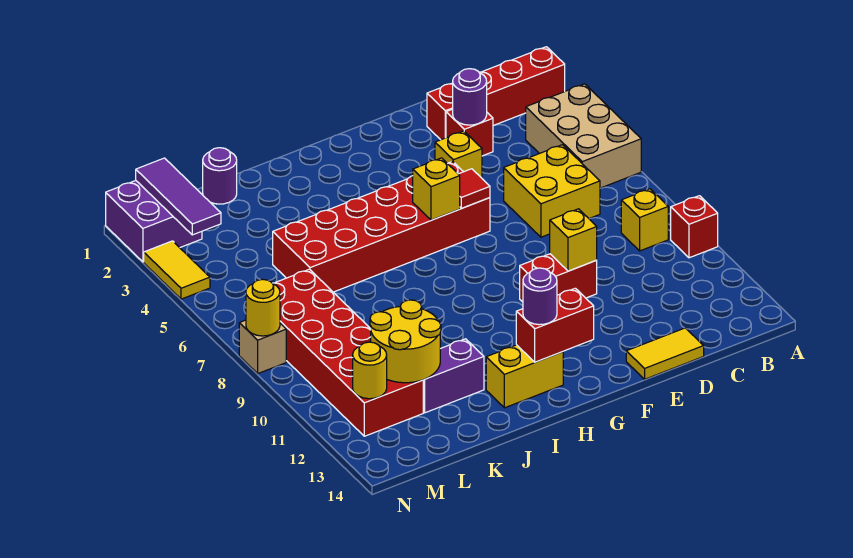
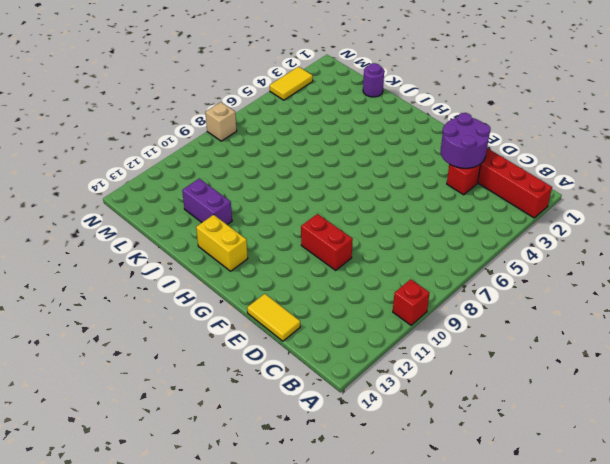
purple 2x2 round brick [441,113,491,168] -> purple 1x1 round brick [453,69,487,125]
none -> tan 2x3 brick [526,84,641,188]
none -> yellow 1x1 brick [621,189,668,251]
none -> yellow 2x2 brick [504,145,600,237]

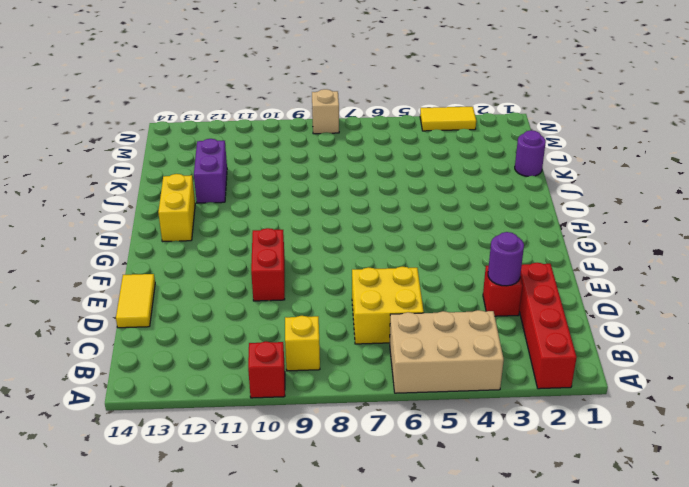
none -> yellow 1x1 brick [435,131,482,178]
none -> red 2x6 brick [273,161,490,292]
none -> red 2x6 brick [273,269,423,436]

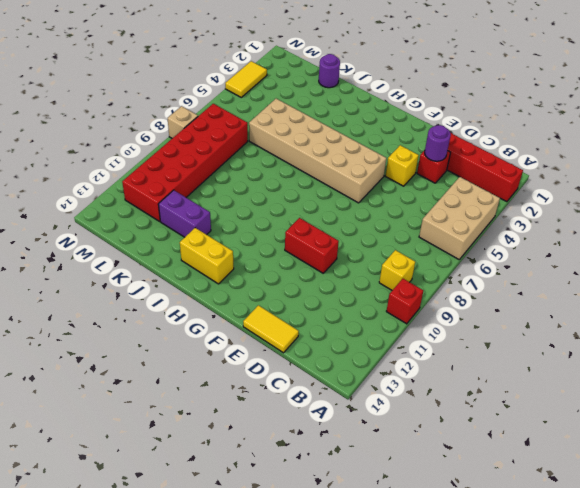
tan 2x6 brick [249,99,386,203] -> red 2x6 brick [273,161,490,292]
none -> yellow 2x2 brick [504,145,600,237]
none -> purple 2x2 brick [106,181,202,262]
none -> yellow 1x1 brick [550,209,597,271]

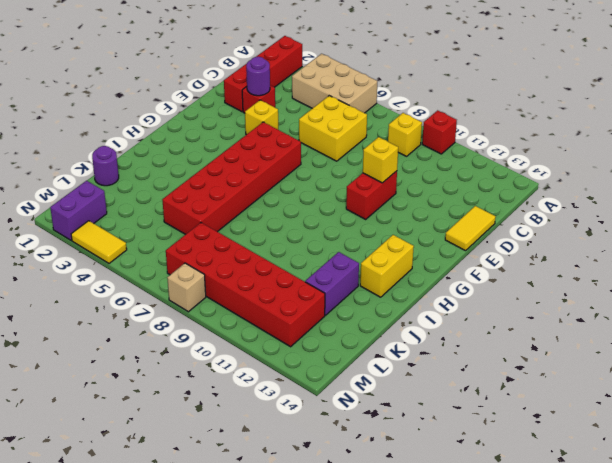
purple 1x2 brick [50,181,107,240] -> purple 2x2 brick [106,181,202,262]
none -> red 1x1 tile [459,169,490,208]
none -> yellow 1x1 brick [413,158,460,220]
none -> red 1x2 brick [516,288,594,362]

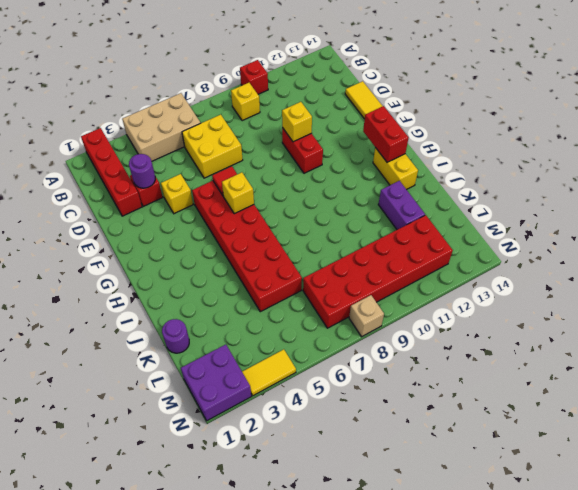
none -> yellow 2x2 round brick [370,300,441,383]
none -> purple 1x3 tile [136,158,221,235]
none -> yellow 1x1 round brick [353,342,387,399]

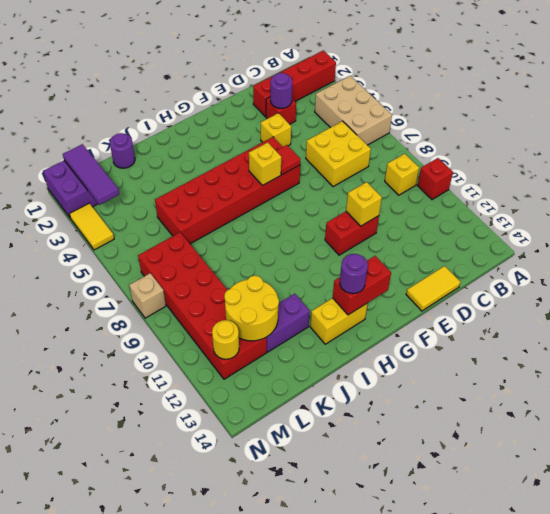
none -> yellow 1x1 round brick [246,279,280,336]

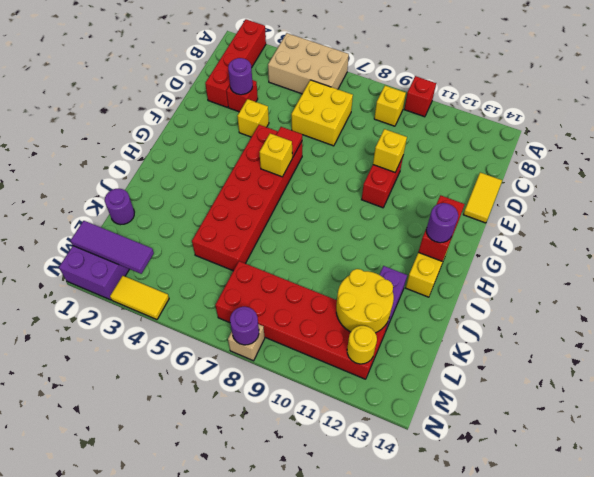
purple 1x1 round brick [230,307,259,345] -> yellow 1x1 round brick [246,279,280,336]

